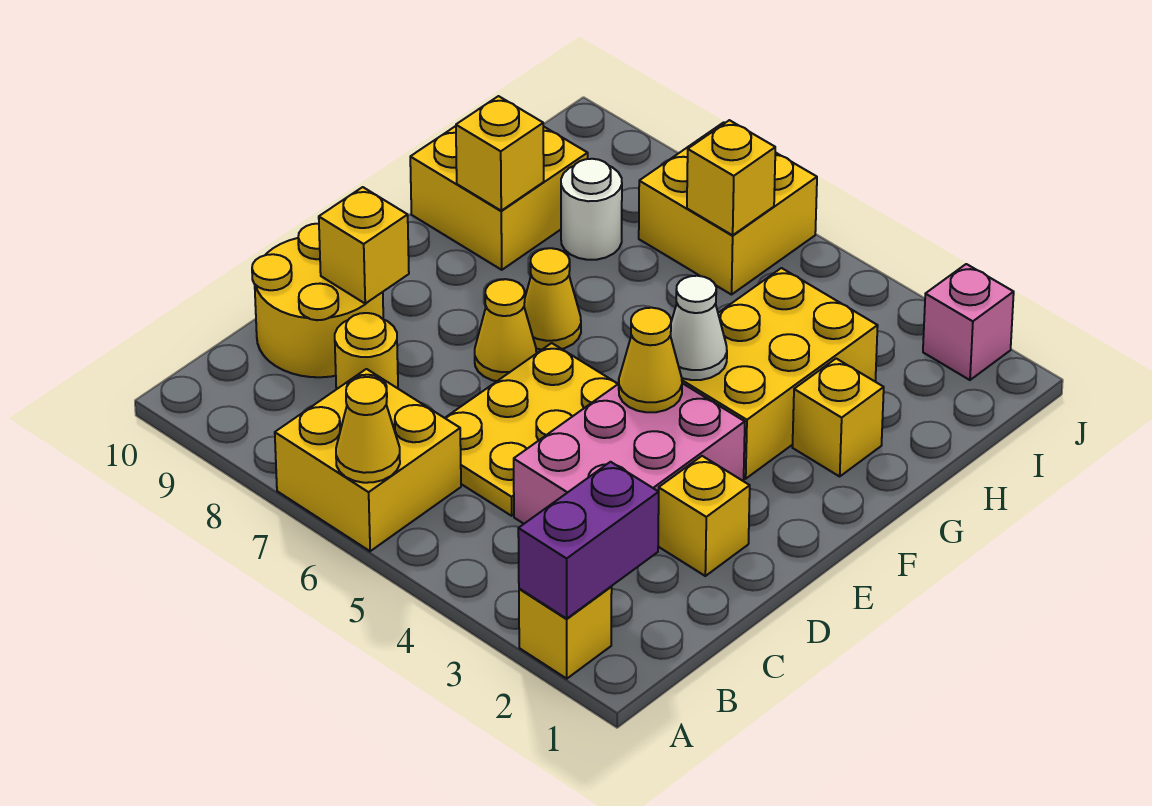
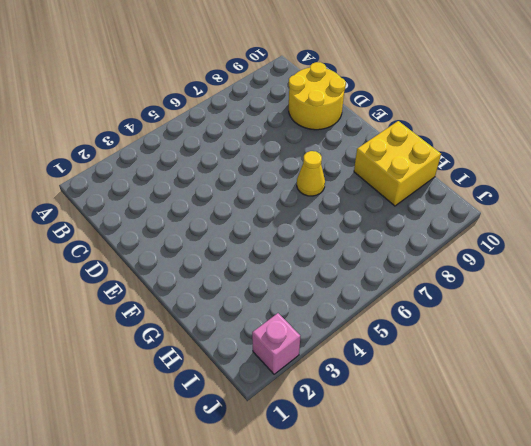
none -> yellow 1x1 brick [519,587,612,679]
none -> yellow 2x2 brick [275,369,461,551]
none -> pink 2x3 brick [514,383,745,524]

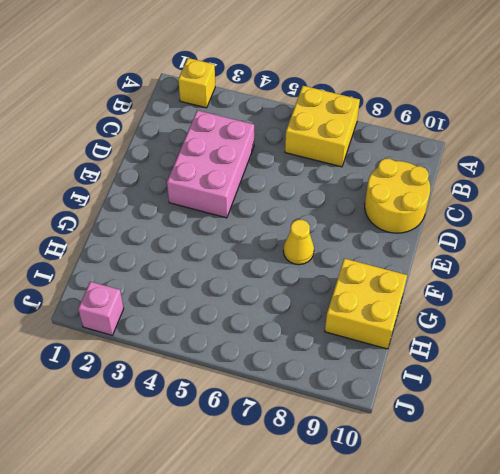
none -> yellow 2x3 plate [445,343,618,516]
none -> yellow 1x1 round brick [335,313,398,389]
none -> yellow 1x1 brick [658,456,750,576]

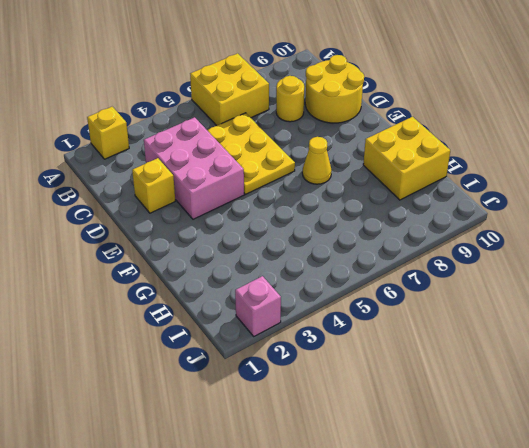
none -> yellow 1x1 cone [475,279,536,381]
none -> yellow 2x3 brick [682,268,878,479]
none -> yellow 1x1 brick [792,359,884,476]

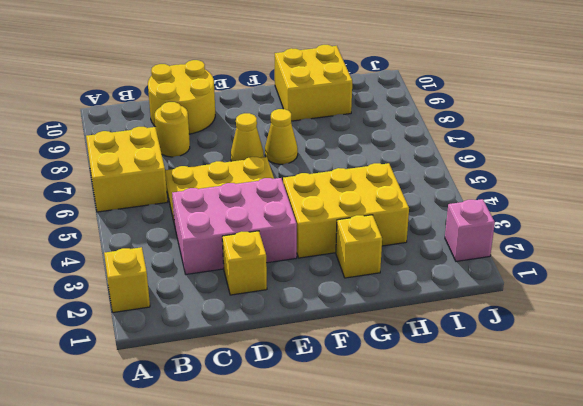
none -> white 1x1 round brick [561,159,622,260]
none -> yellow 2x2 brick [639,122,817,295]
none -> purple 1x2 brick [518,462,659,619]

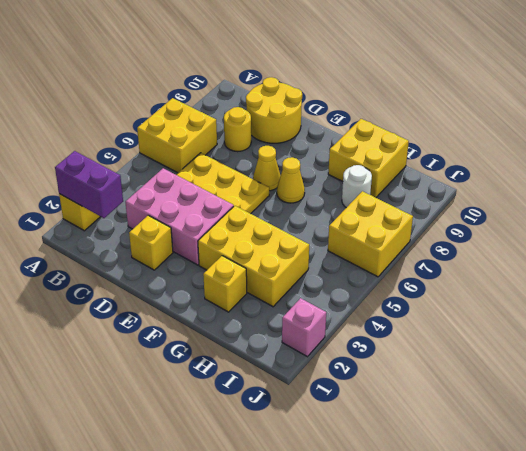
none -> yellow 1x1 cone [336,377,400,483]
none -> yellow 1x1 brick [319,187,409,303]
none -> yellow 1x1 cone [619,308,682,412]

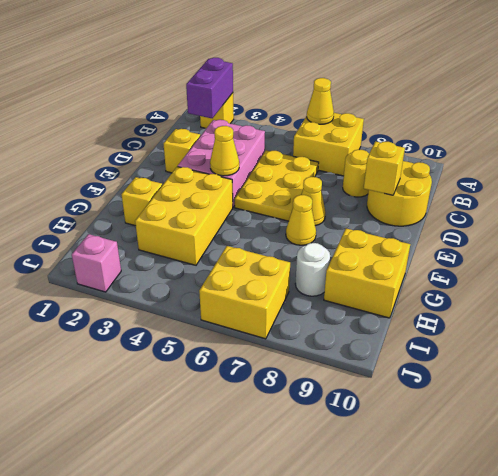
none -> white 1x1 cone [670,276,727,380]
none -> yellow 1x1 brick [456,96,544,211]
none -> yellow 1x1 brick [687,120,775,235]

